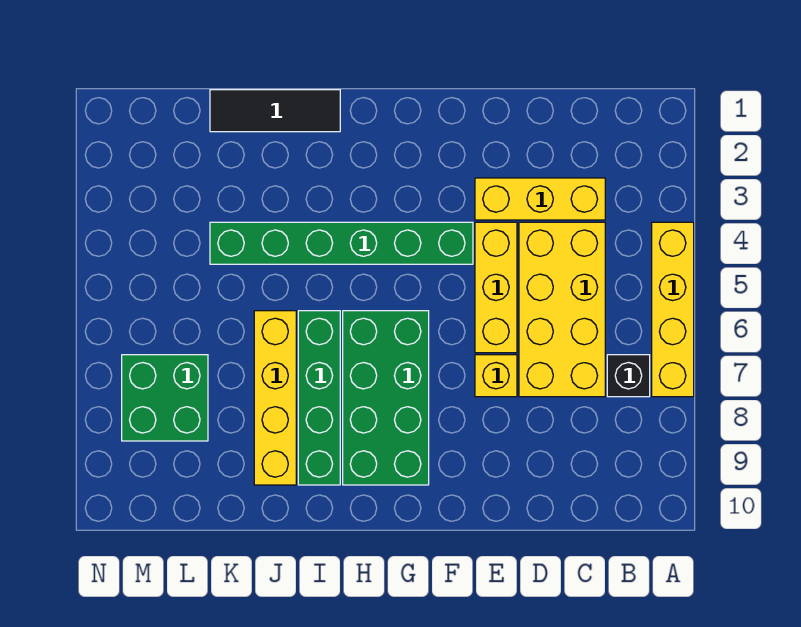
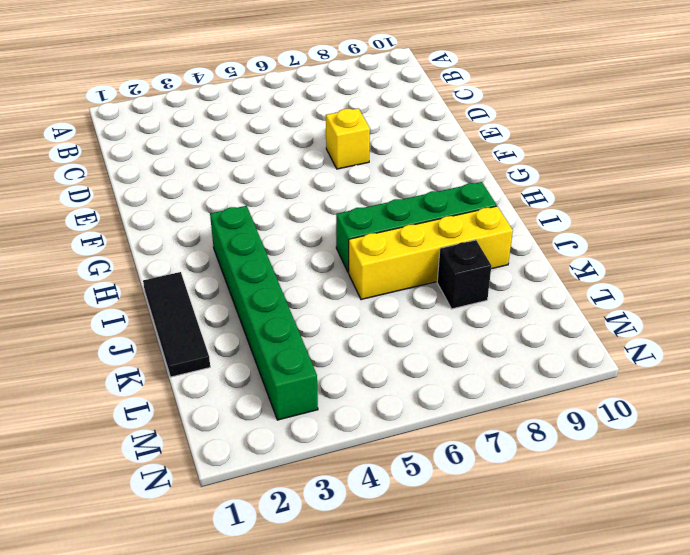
green 1x6 brick [210,206,318,420] -> green 1x6 brick moved to [210,222,473,264]
black 1x1 brick [437,240,491,309] -> black 1x1 brick moved to [607,355,650,397]
none -> yellow 1x4 brick [652,222,694,397]
none -> yellow 1x3 brick [475,178,605,220]
none -> yellow 2x4 brick [519,222,605,397]

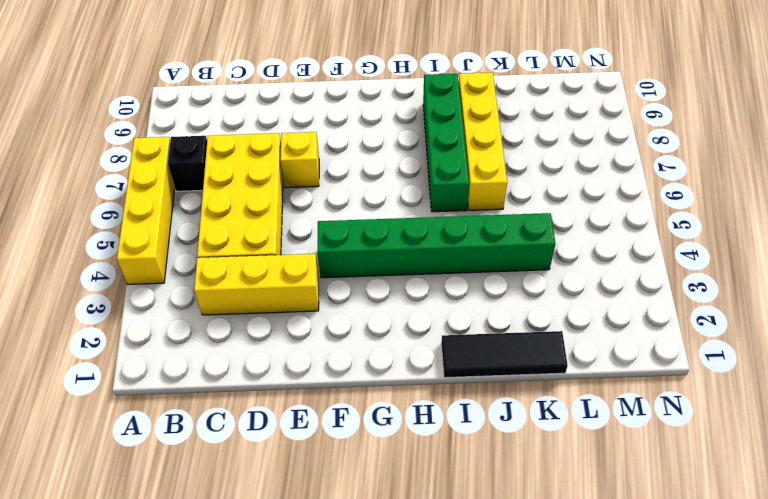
none -> yellow 1x3 brick [475,222,517,353]
none -> green 2x4 brick [343,311,429,485]
none -> green 2x2 brick [122,355,208,441]

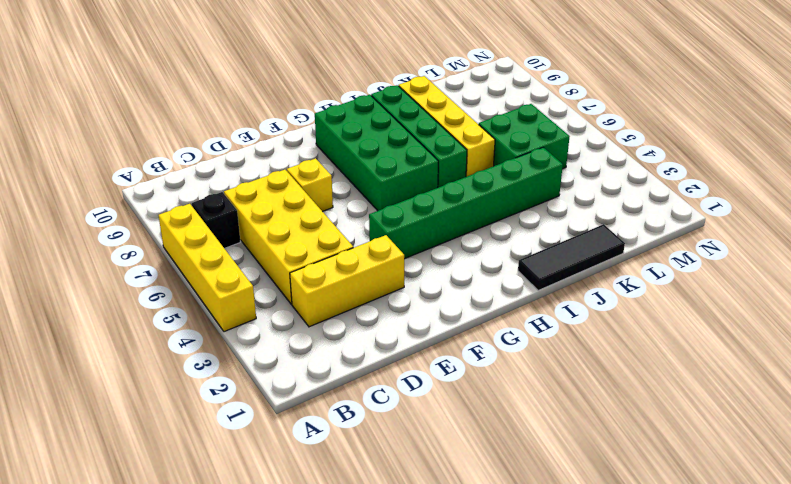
green 2x2 brick [479,104,570,169] -> green 2x2 brick moved to [122,355,208,441]
none -> yellow 1x3 brick [475,222,517,353]

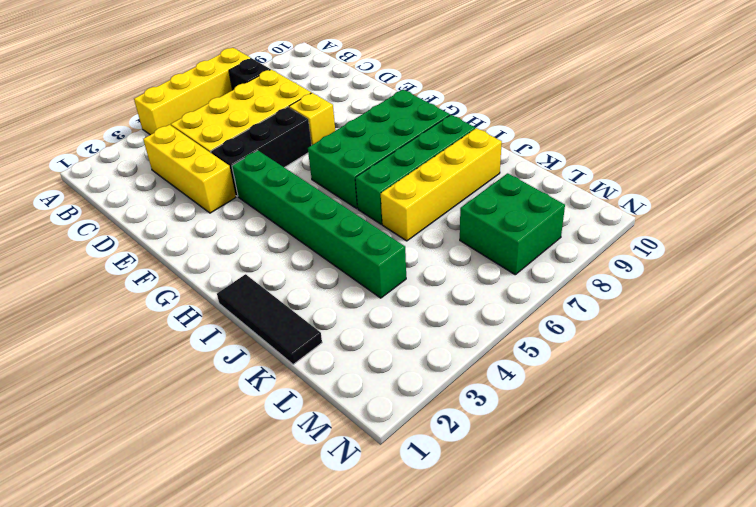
black 1x3 brick [211,107,311,196] -> yellow 1x3 brick [475,222,517,353]

